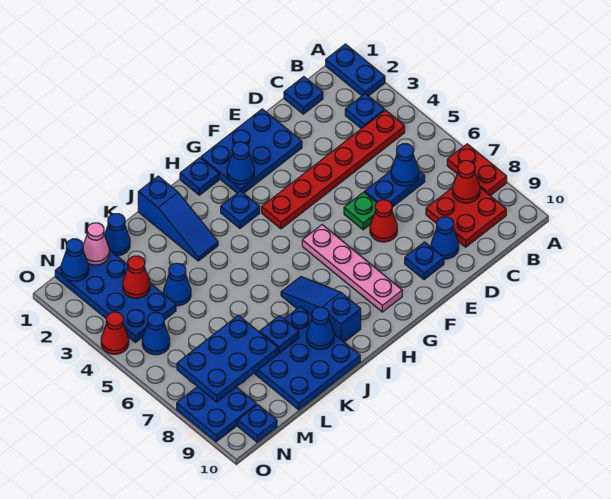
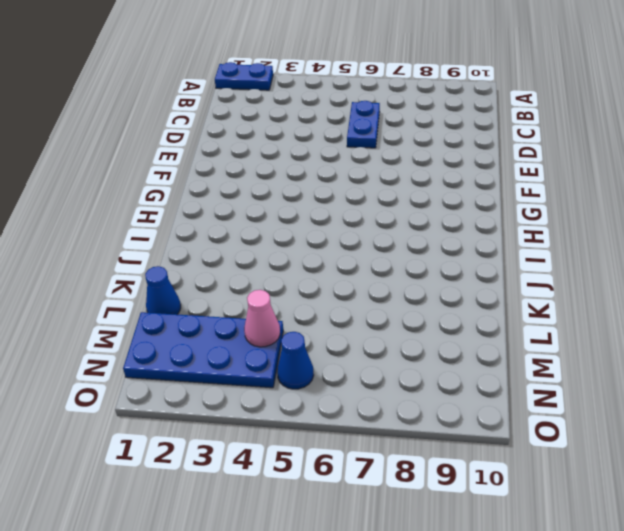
pink 1x1 cone [244,290,280,347] -> pink 1x1 cone moved to [83,223,109,265]
none -> red 1x2 plate [447,144,507,196]
none -> blue 1x1 plate [345,94,385,129]
none -> red 1x6 plate [262,110,405,229]
none -> red 2x2 plate [426,188,506,247]

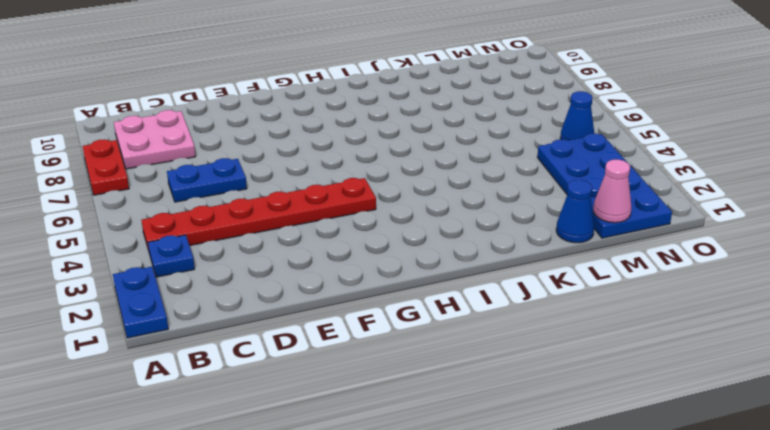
pink 2x2 plate [114,110,196,169] -> red 2x2 plate [426,188,506,247]
none -> blue 1x1 plate [284,77,323,114]
none -> blue 1x1 cone [431,217,459,259]
none -> blue 2x3 plate [201,109,302,193]
none -> green 1x1 plate [344,192,377,230]

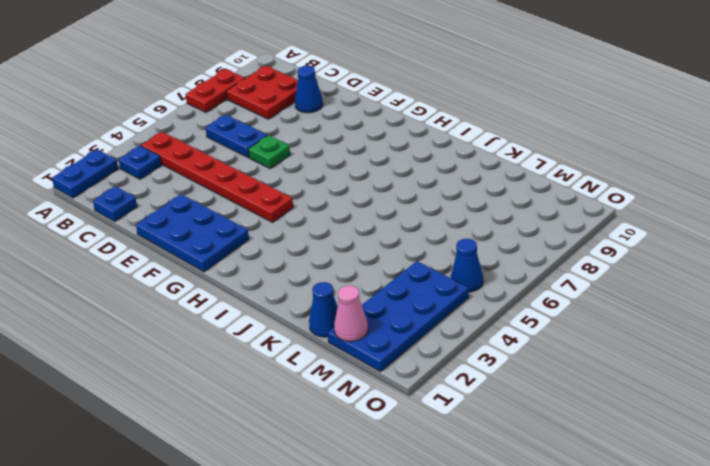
none -> red 1x1 cone [370,200,397,242]
none -> blue 1x1 plate [405,242,444,280]
none -> pink 1x4 plate [302,225,402,312]
none -> blue 1x1 plate [180,158,219,195]

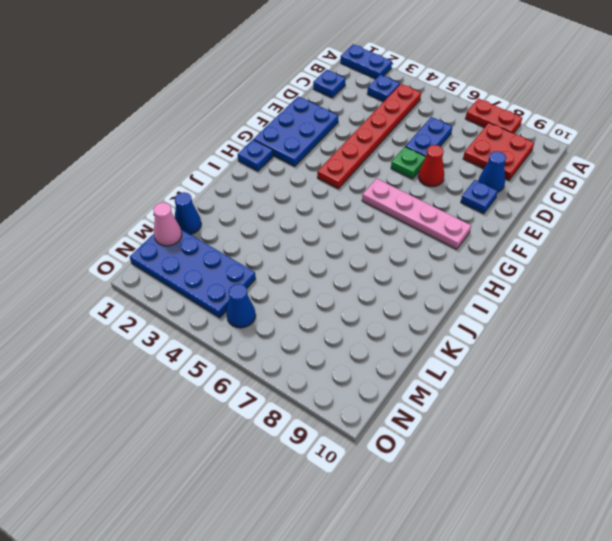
none -> blue 1x1 plate [221,191,260,228]
none -> blue 1x3 slope [281,277,361,342]
none -> blue 1x3 slope [138,176,218,261]
none -> blue 3x3 plate [254,306,360,410]

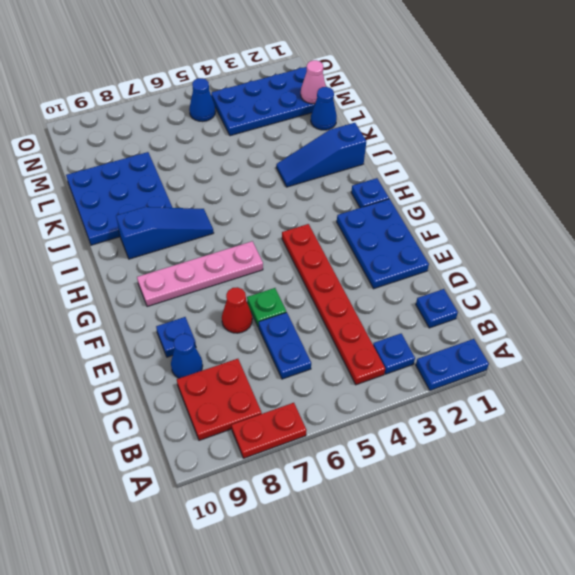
none -> blue 1x1 plate [221,191,260,228]
none -> blue 1x1 cone [164,263,191,306]
none -> blue 2x2 plate [177,387,257,442]
none -> blue 1x1 plate [238,405,277,442]

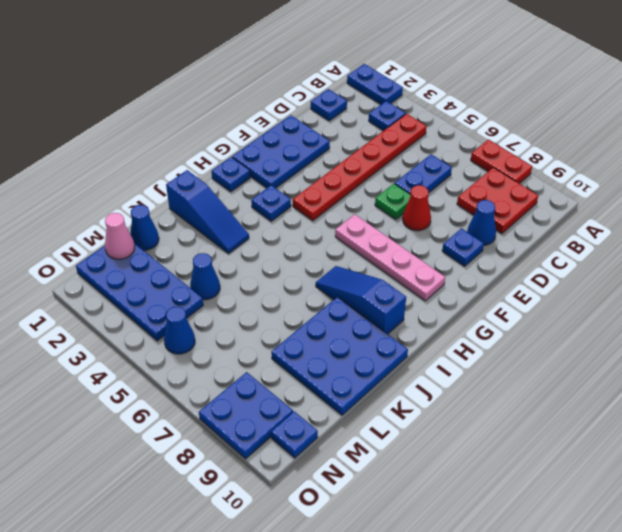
none -> red 1x1 cone [101,312,129,354]
none -> red 1x1 cone [453,161,480,203]
none -> blue 1x1 cone [391,144,419,186]
none -> blue 1x1 cone [227,142,254,184]

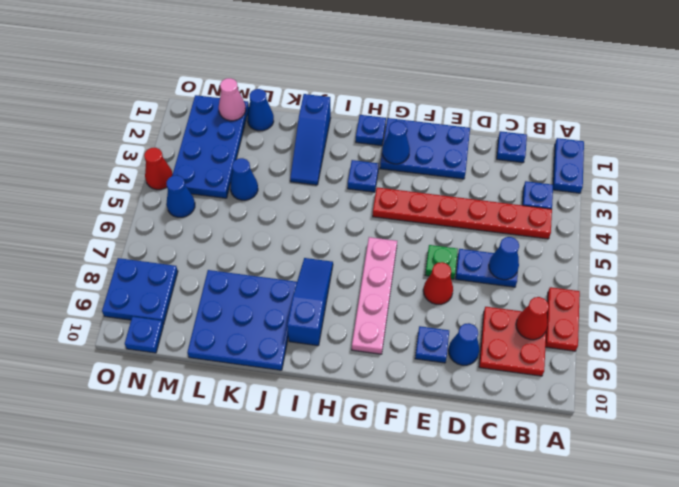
none -> blue 1x1 cone [307,307,334,349]
none -> blue 1x1 plate [260,316,299,353]
none -> blue 2x3 plate [177,315,278,402]
none -> red 1x1 cone [123,256,150,298]

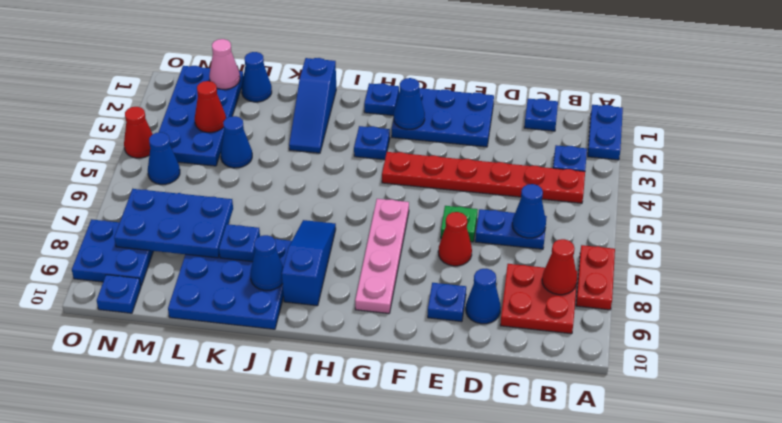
none -> blue 1x1 cone [61,239,89,281]

